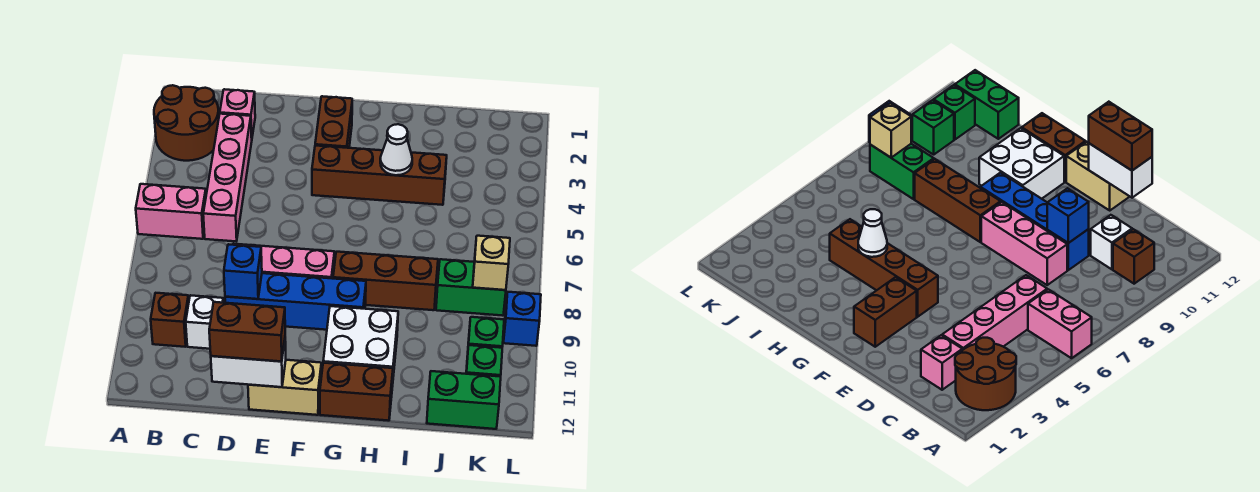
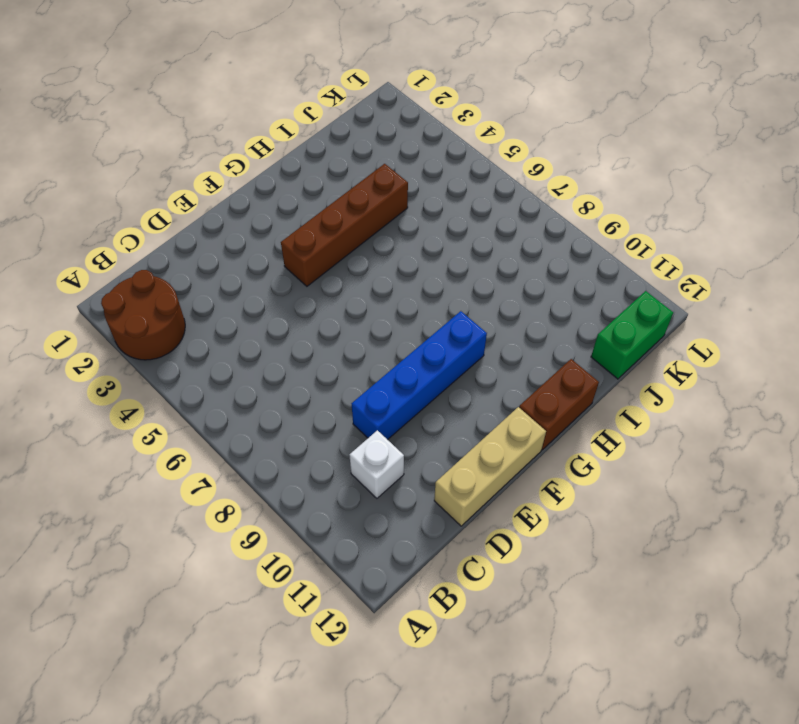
tan 1x3 brick [434,407,546,526] -> tan 1x2 brick [248,360,321,415]
none -> pink 1x2 brick [136,184,206,239]
none -> brown 1x1 brick [151,293,189,347]
none -> pink 1x1 brick [220,89,255,137]

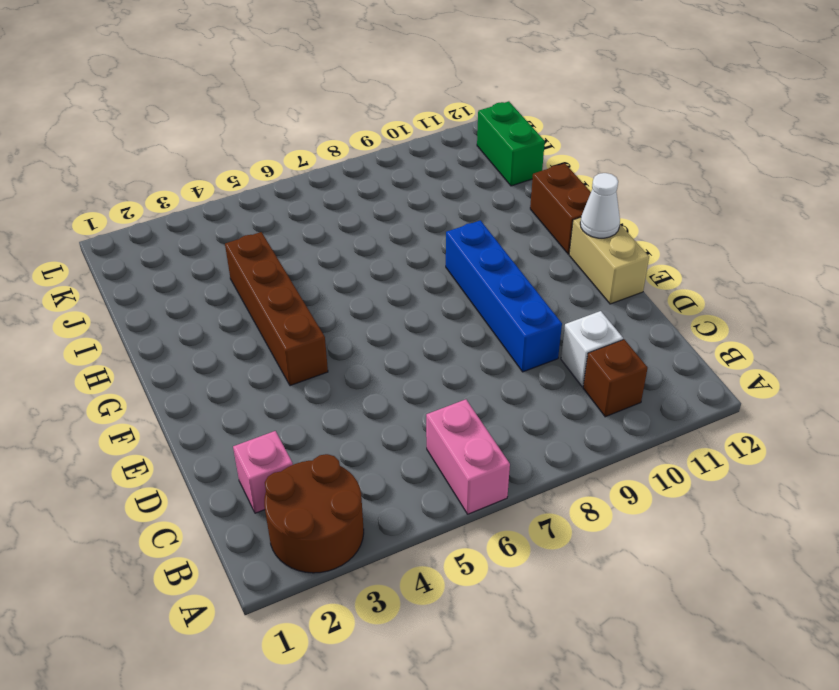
white 1x1 cone [580,173,620,238] -> white 1x1 cone moved to [380,124,412,175]
none -> pink 1x4 brick [203,114,252,241]
none -> pink 1x3 brick [233,244,334,279]
none -> brown 1x2 brick [315,96,352,148]

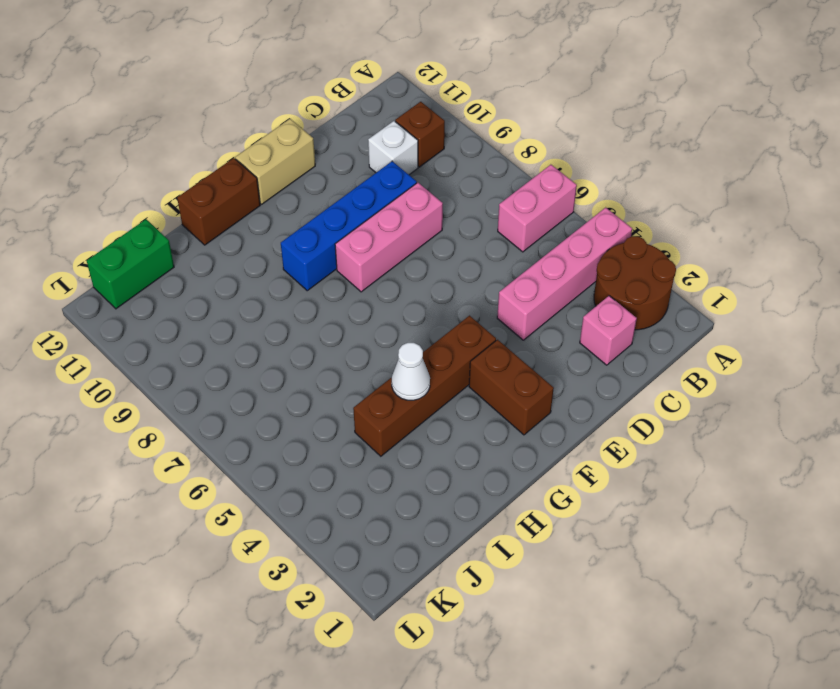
pink 1x4 brick [497,207,632,340] -> pink 1x4 brick turned to [203,114,252,241]
none -> brown 1x3 brick [333,252,438,310]
none -> white 2x2 brick [323,306,398,387]
none -> green 1x2 brick [436,259,506,316]

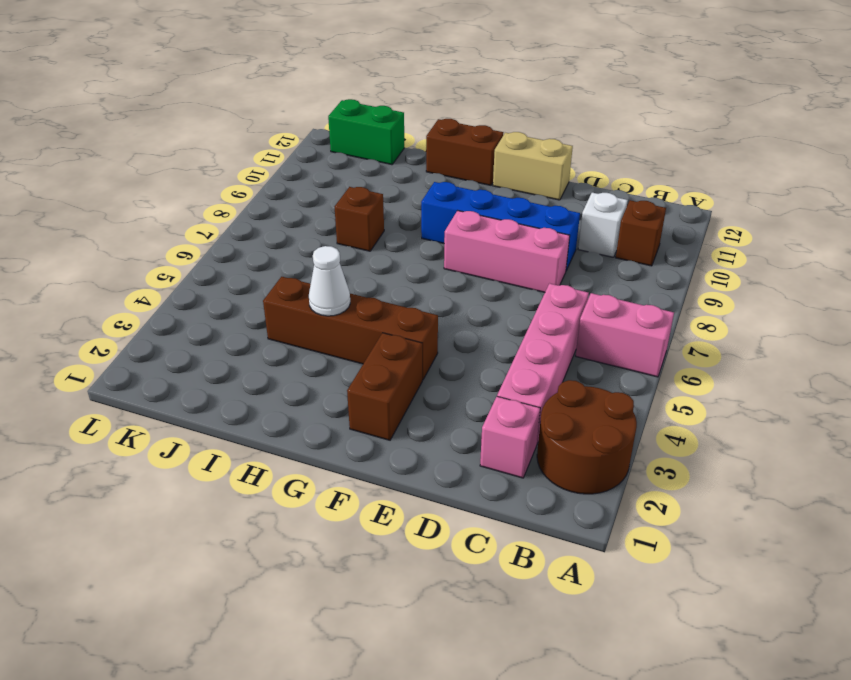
brown 1x1 brick [335,187,384,251] -> brown 1x3 brick [333,252,438,310]
none -> white 2x2 brick [323,306,398,387]
none -> green 1x2 brick [436,259,506,316]
none -> green 1x1 brick [467,317,504,357]

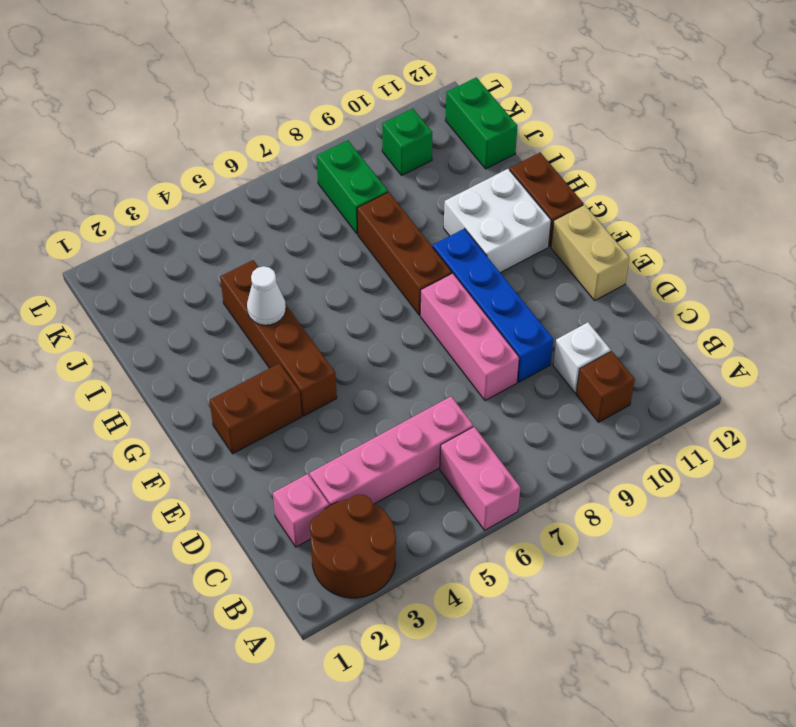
none -> green 1x1 brick [466,345,502,377]
none -> blue 1x1 brick [503,292,541,346]
none -> blue 1x1 brick [224,244,262,299]

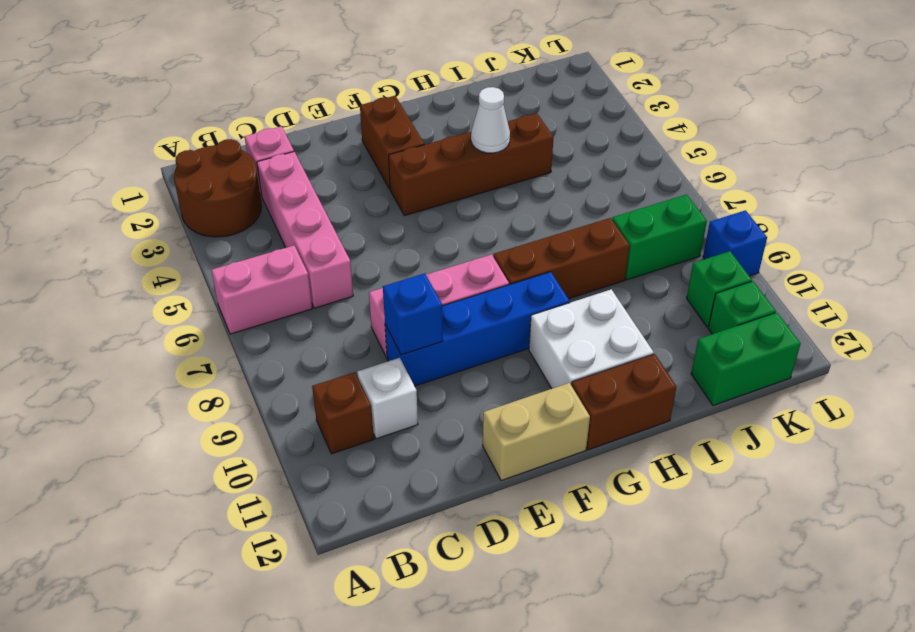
none -> white 1x2 brick [211,340,286,387]
none -> tan 1x1 brick [473,236,510,290]
none -> brown 1x2 brick [209,302,285,362]

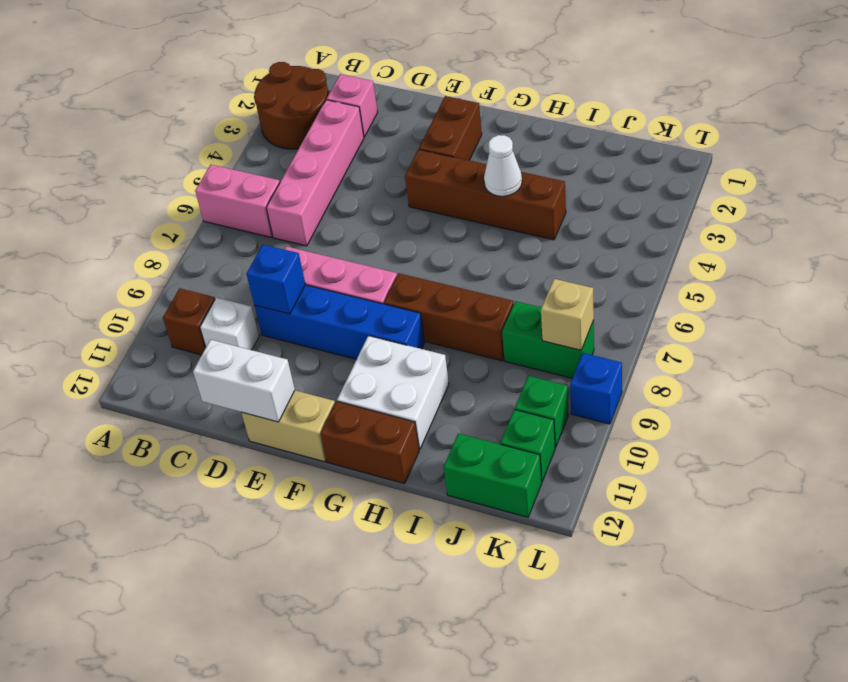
none -> brown 1x2 brick [209,302,285,362]

